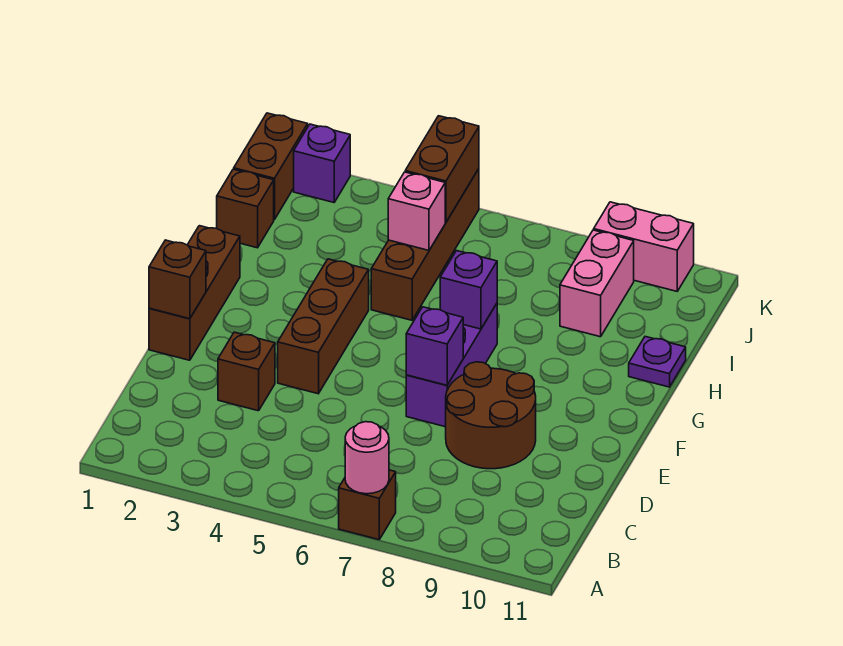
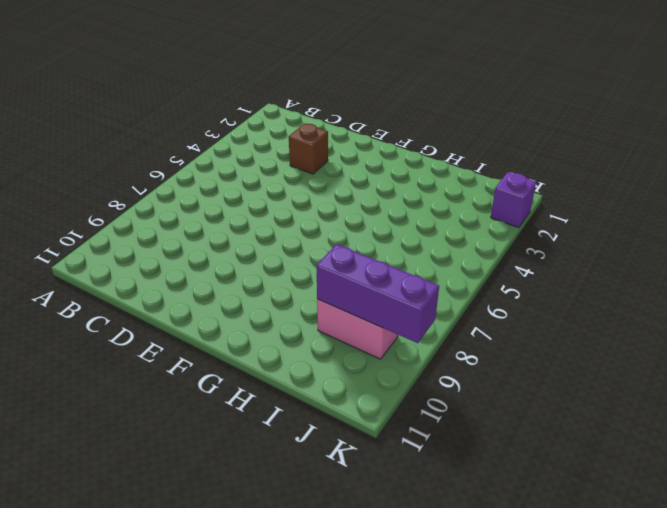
purple 1x3 brick [317,244,439,343] -> purple 1x3 brick moved to [406,304,497,427]
none -> brown 1x1 brick [339,470,396,540]
none -> brown 2x2 round brick [446,362,536,469]
none -> brown 1x3 brick [149,226,240,360]

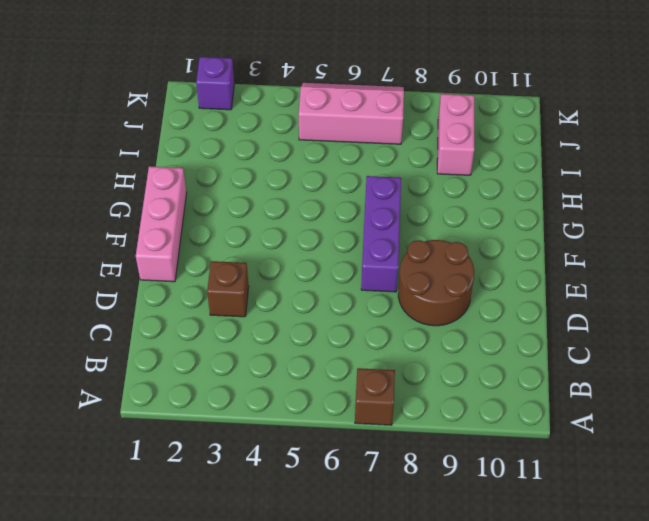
pink 1x3 brick [136,166,187,282] -> brown 1x3 brick [149,226,240,360]
pink 2x3 slope [299,83,404,144] -> brown 1x4 brick [371,169,479,320]
none -> brown 1x3 brick [278,259,369,394]
none -> purple 1x1 plate [629,337,686,387]
none -> brown 1x1 brick [217,169,274,248]

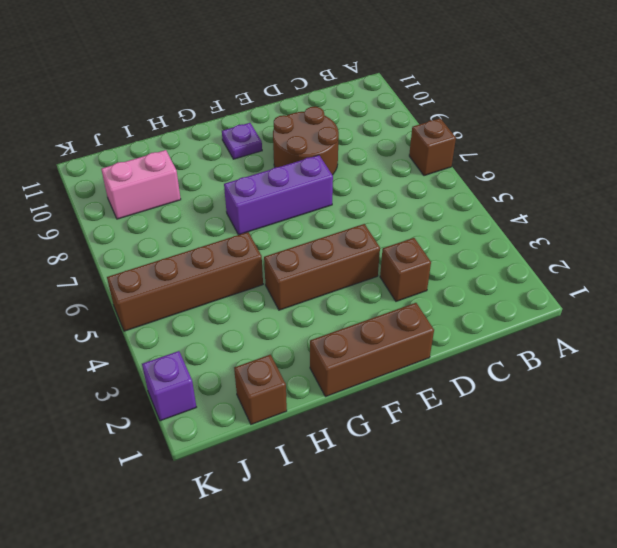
purple 1x1 plate [222,123,262,159] -> purple 1x1 plate moved to [629,337,686,387]
none -> brown 1x2 brick [234,113,308,220]
none -> pink 1x2 brick [594,202,694,291]
none -> pink 1x1 round brick [345,422,389,494]

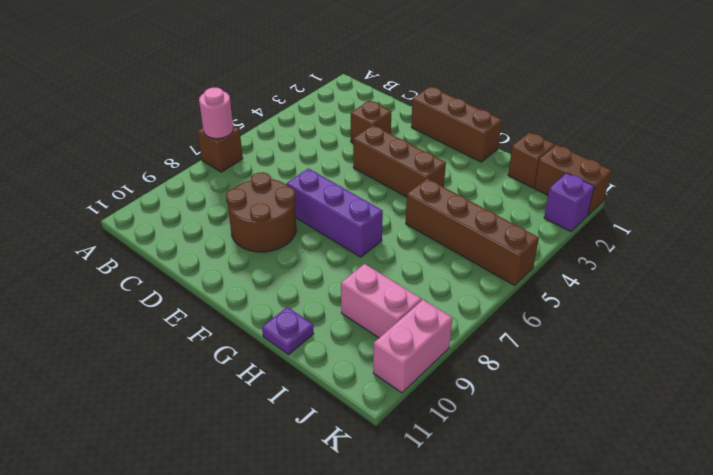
none -> brown 1x1 brick [149,240,206,319]
none -> purple 1x1 brick [406,307,463,385]
none -> purple 1x1 brick [440,251,497,329]

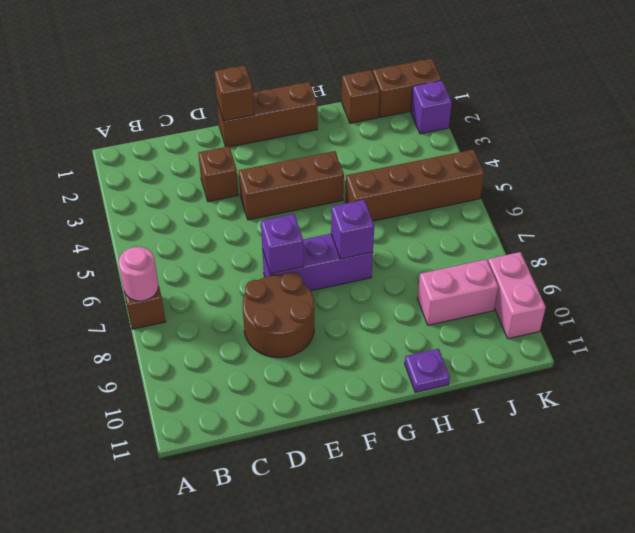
none -> pink 1x1 brick [388,172,445,250]
none -> brown 1x2 brick [405,116,479,222]

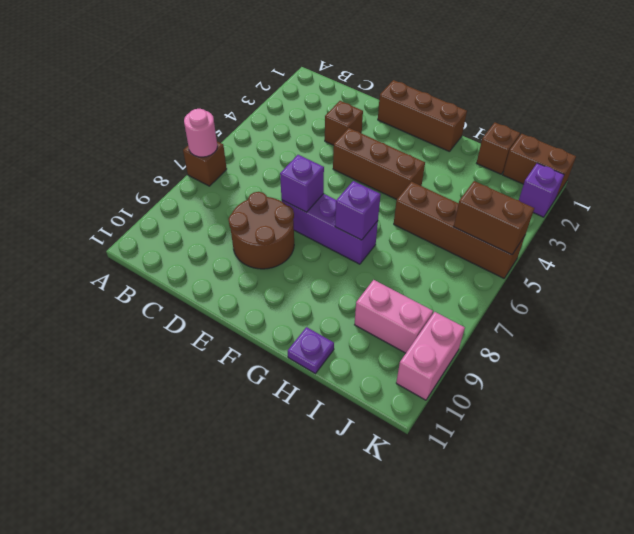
none -> brown 1x1 brick [149,240,206,319]
none -> pink 1x1 brick [388,172,445,250]

